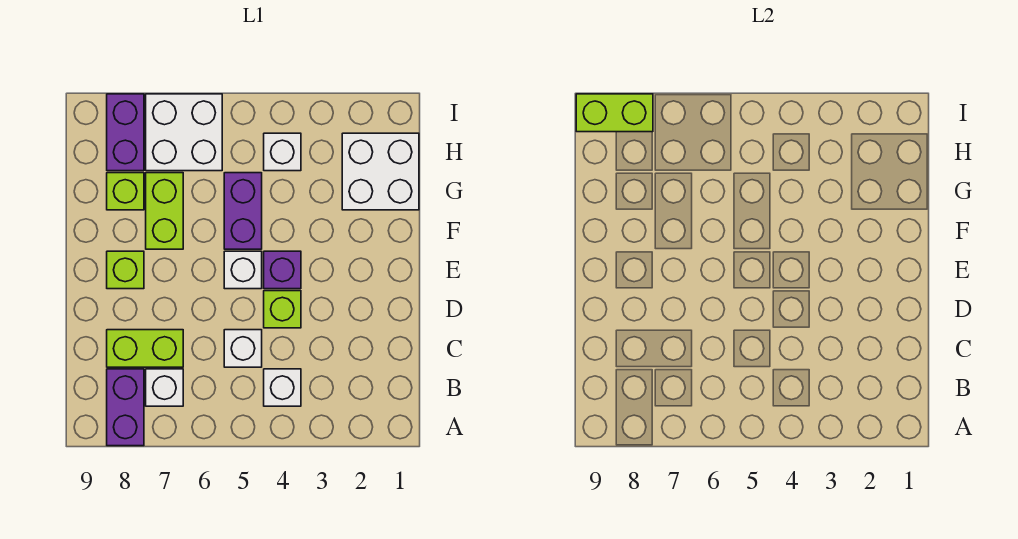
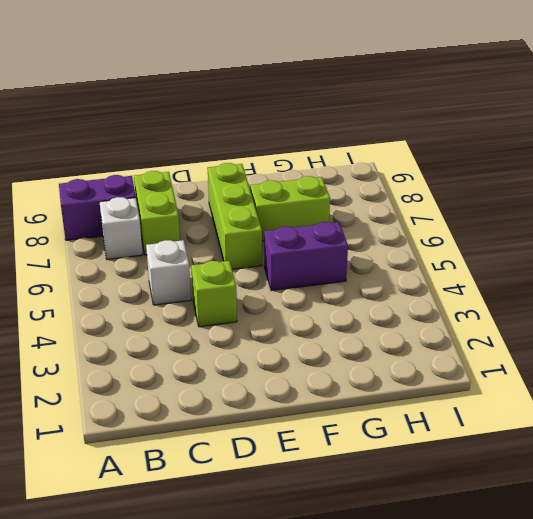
lime 1x3 brick [208,163,262,269] -> lime 1x1 brick [107,251,144,289]
none -> white 1x1 brick [264,369,301,406]
none -> purple 1x1 brick [264,251,301,289]
none -> white 1x1 brick [224,251,262,289]

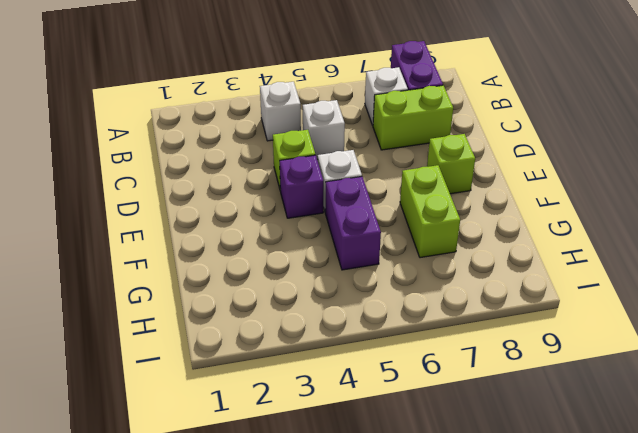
none -> white 2x2 brick [342,133,419,210]
none -> lime 1x1 brick [107,173,144,210]
none -> white 1x1 brick [264,133,301,171]

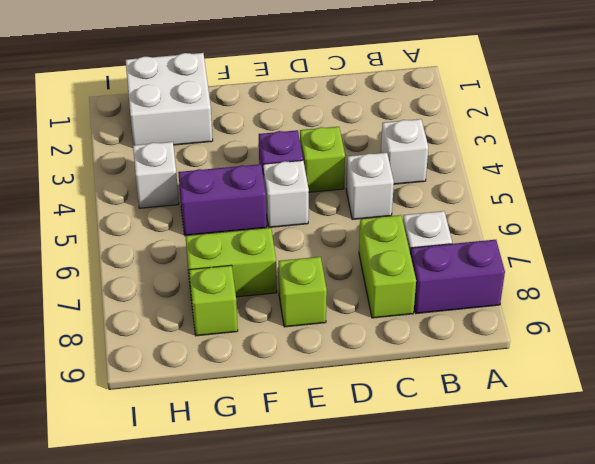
none -> white 2x2 brick [146,94,222,171]
none -> purple 1x2 brick [107,94,144,171]
none -> lime 1x2 brick [576,94,653,132]

